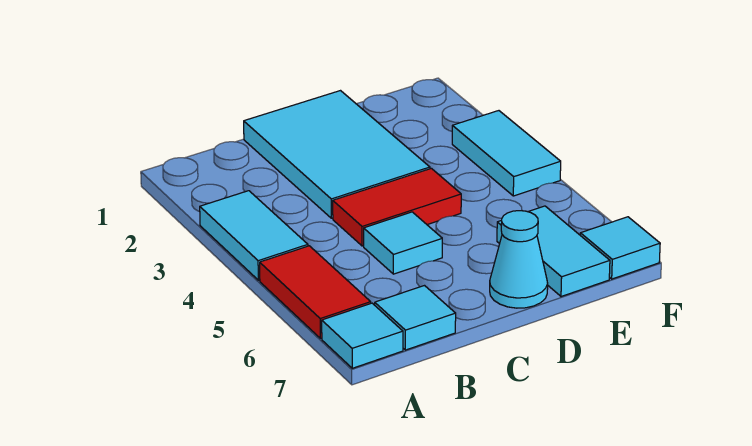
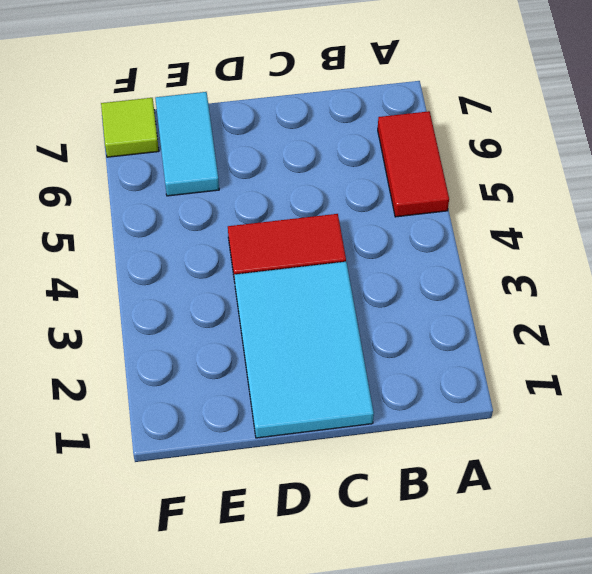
lime 1x1 tile [101,98,159,157] -> cyan 1x1 tile [580,217,660,279]
none -> cyan 1x2 tile [200,191,308,280]
none -> cyan 1x1 tile [322,303,403,368]

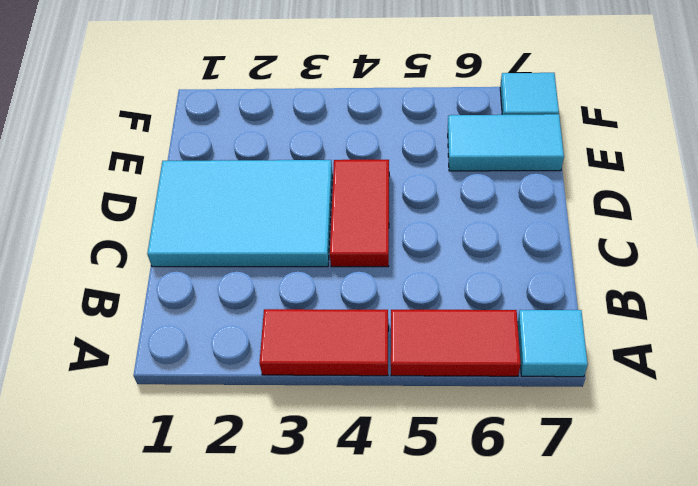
red 1x2 tile [259,309,388,376] -> cyan 1x2 tile [200,191,308,280]
none -> cyan 1x1 tile [375,286,456,350]
none -> cyan 1x1 tile [364,212,442,274]

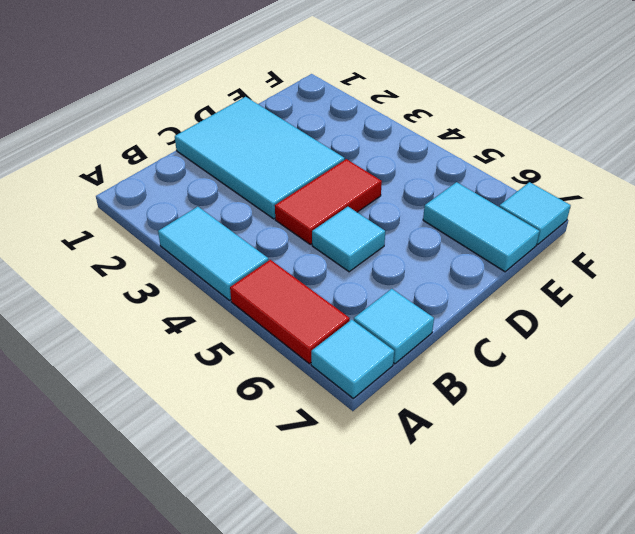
none -> cyan 1x1 cone [490,211,548,308]
none -> cyan 1x2 tile [452,111,561,196]

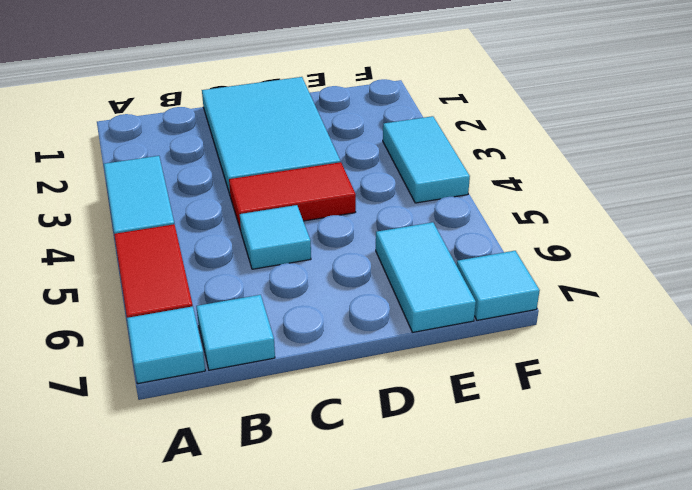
none -> cyan 1x1 cone [490,211,548,308]

